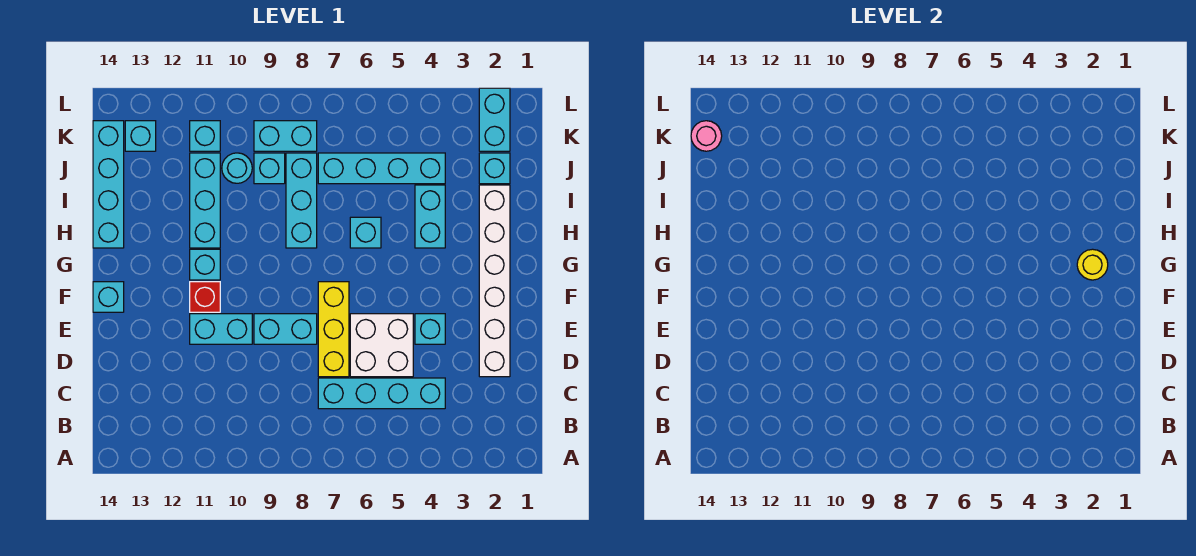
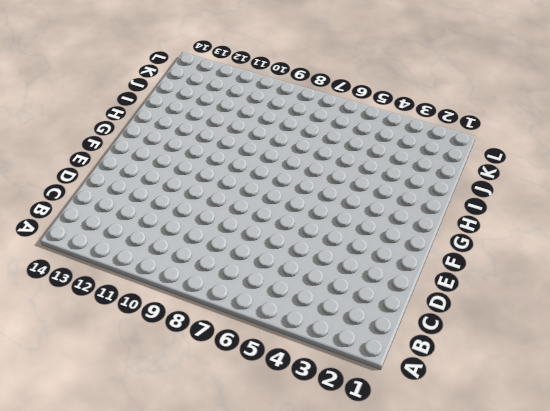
none -> cyan 1x4 brick [318,378,445,409]
none -> white 1x6 brick [479,185,510,377]
none -> white 2x2 brick [350,314,413,377]

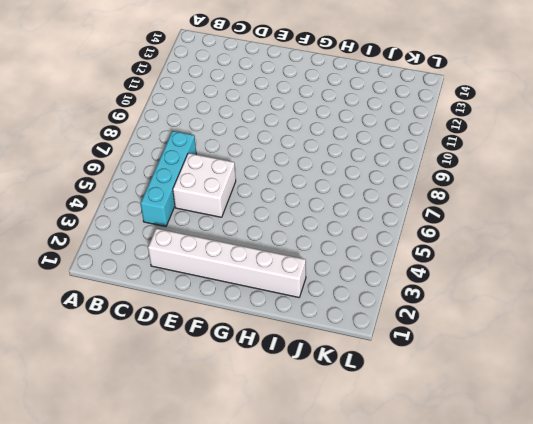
none -> yellow 1x3 brick [318,282,349,377]
none -> cyan 1x1 brick [415,314,445,344]
none -> cyan 1x2 brick [254,314,317,344]

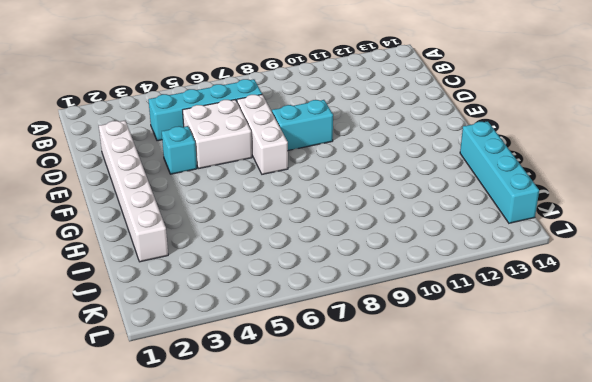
white 1x3 brick [237,95,288,174] -> yellow 1x3 brick [318,282,349,377]
none -> cyan 1x2 brick [190,314,252,344]
none -> red 1x1 brick [190,282,220,312]
none -> cyan 1x1 brick [93,282,124,312]

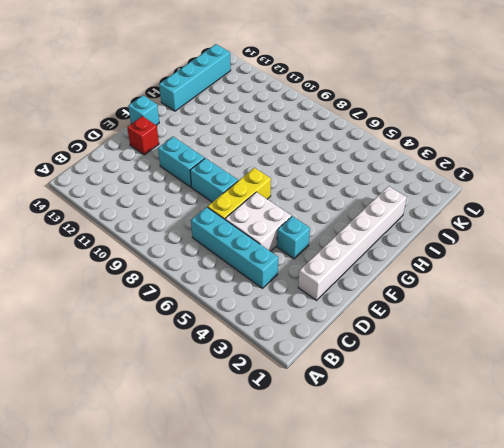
red 1x1 brick [127,116,159,155] -> red 1x1 brick moved to [190,282,220,312]
none -> cyan 1x1 brick [190,249,220,280]
none -> cyan 1x2 brick [415,185,445,248]
none -> cyan 1x1 brick [350,217,381,248]

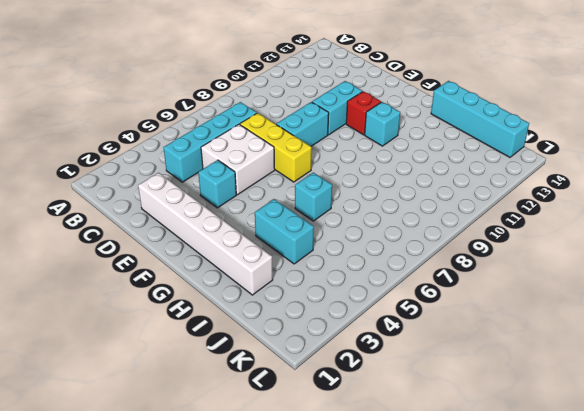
none -> cyan 1x1 brick [93,282,124,312]
none -> cyan 1x3 brick [286,153,317,248]
none -> cyan 1x3 brick [190,153,220,248]

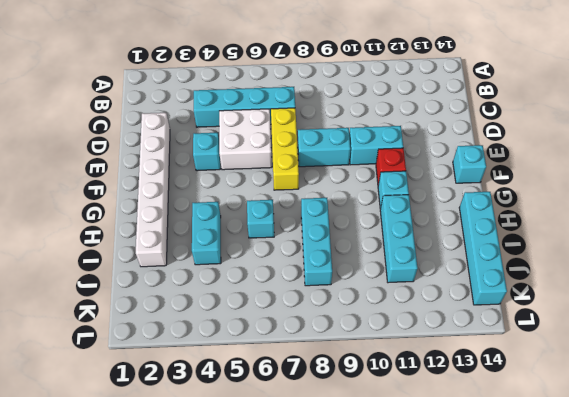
none -> cyan 1x1 brick [479,153,510,184]
none -> cyan 1x4 brick [318,153,445,184]
none -> cyan 1x1 brick [254,153,285,184]

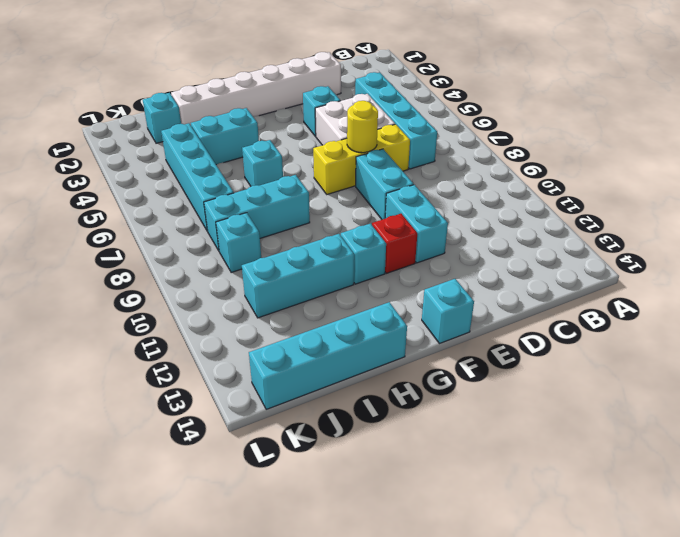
yellow 1x1 round brick [347,101,378,153] -> yellow 1x1 round brick moved to [1077,249,1108,280]
none -> cyan 1x1 round brick [222,153,252,183]
none -> cyan 1x2 brick [479,88,510,151]
none -> cyan 1x2 brick [254,121,317,151]

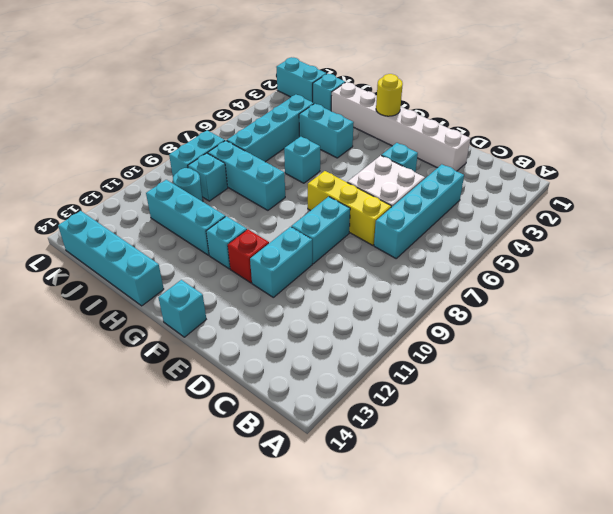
none -> cyan 1x1 brick [190,121,220,151]
none -> cyan 1x1 brick [125,121,156,151]
none -> pink 1x1 round brick [691,121,722,151]

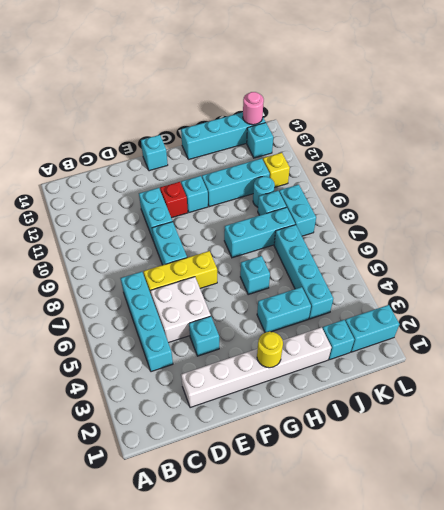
yellow 1x1 brick [263,153,290,188] -> cyan 1x1 brick [190,121,220,151]

